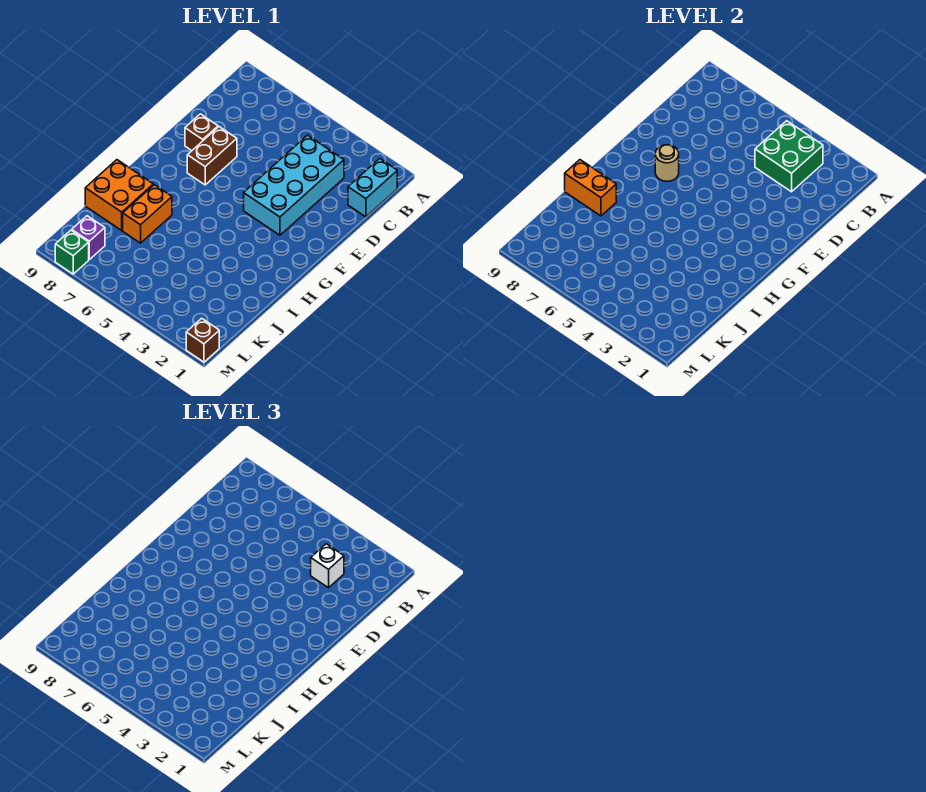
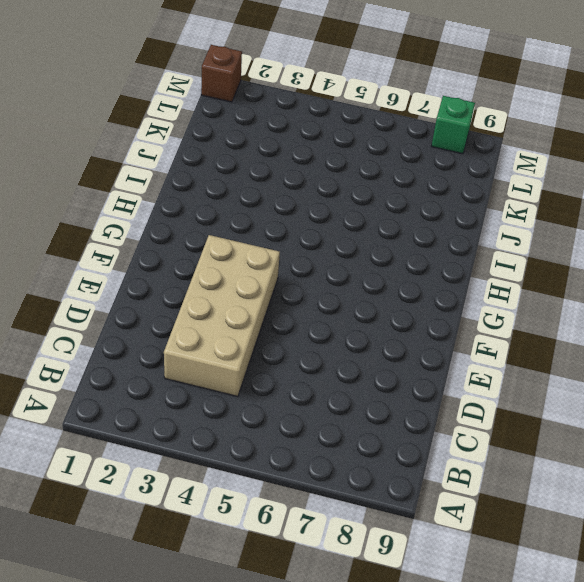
tan 2x4 brick [164,235,280,397] -> cyan 2x4 brick [244,135,344,235]
none -> cyan 1x2 brick [348,159,397,217]
none -> brown 1x2 brick [187,127,237,185]
none -> brown 1x1 brick [185,114,218,151]

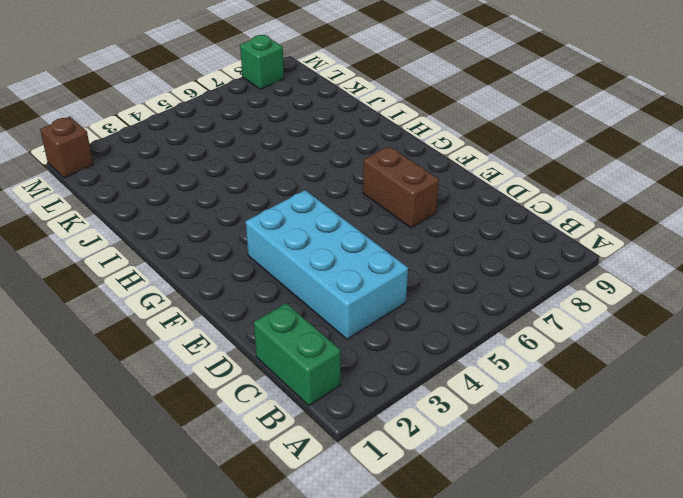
green 1x2 brick [254,303,341,406] -> cyan 1x2 brick [348,159,397,217]
none -> brown 1x1 brick [185,114,218,151]
none -> orange 1x2 brick [123,185,172,243]
none -> orange 2x2 brick [85,160,153,230]

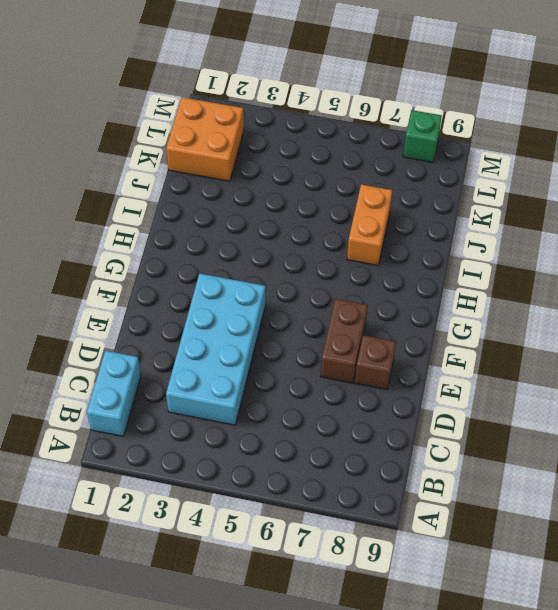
orange 2x2 brick [166,97,244,181] -> orange 2x2 brick moved to [85,160,153,230]
none -> purple 1x1 brick [72,216,105,259]
none -> brown 1x1 brick [186,318,219,362]
none -> green 2x2 brick [755,121,823,192]

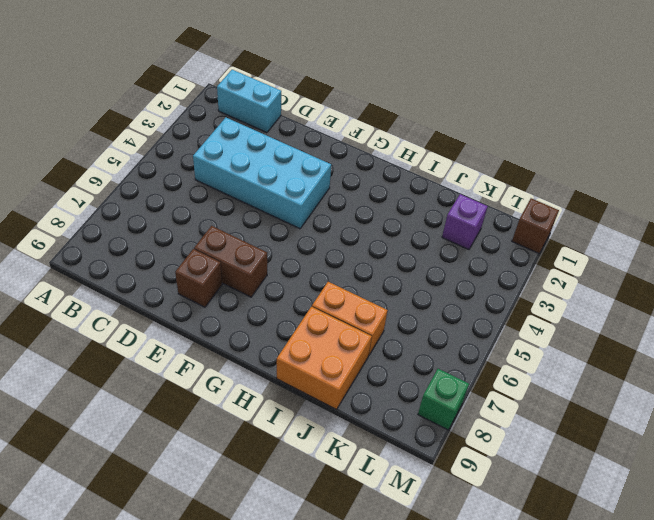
purple 1x1 brick [442,194,488,250] -> purple 1x1 brick moved to [72,216,105,259]
none -> green 2x2 brick [755,121,823,192]
none -> tan 1x1 round brick [655,145,679,181]
none -> orange 1x2 brick [565,160,616,216]

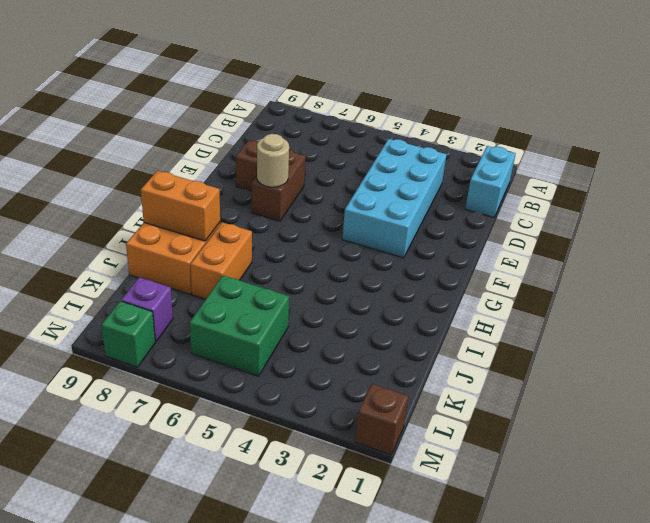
green 2x2 brick [190,275,289,376] -> green 2x2 brick moved to [755,121,823,192]
none -> white 1x1 brick [311,544,344,588]

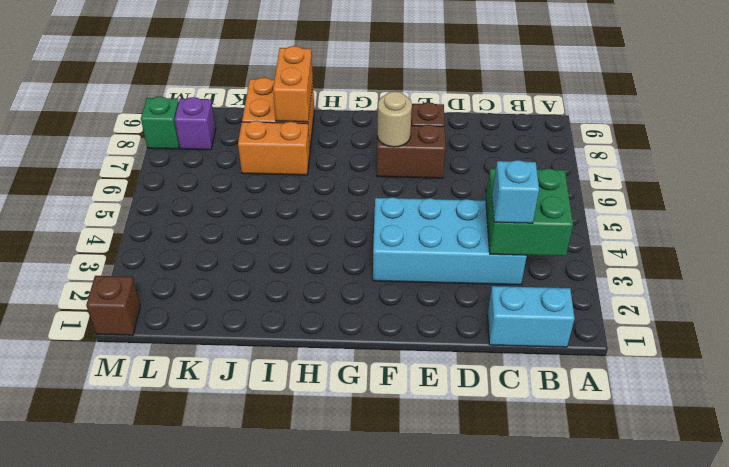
cyan 1x1 brick [492,160,539,223] -> white 1x1 brick [311,544,344,588]

